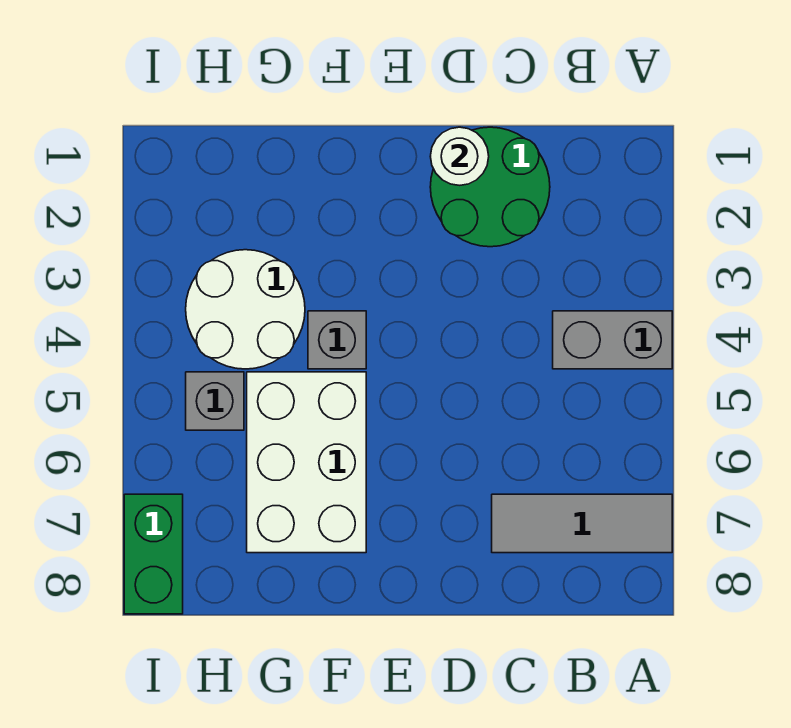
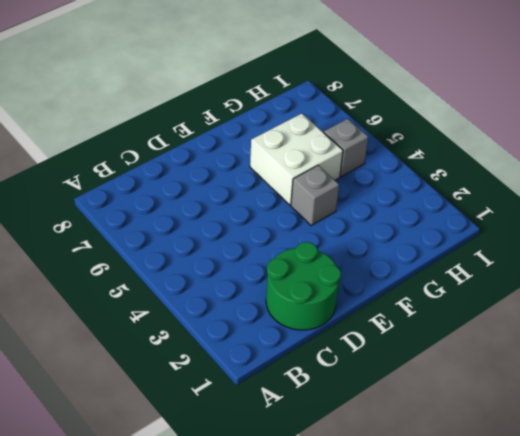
white 2x2 brick [250,114,343,205] -> white 2x3 brick [247,372,366,553]
none -> grey 1x2 brick [553,311,672,369]
none -> grey 1x3 tile [492,494,672,553]

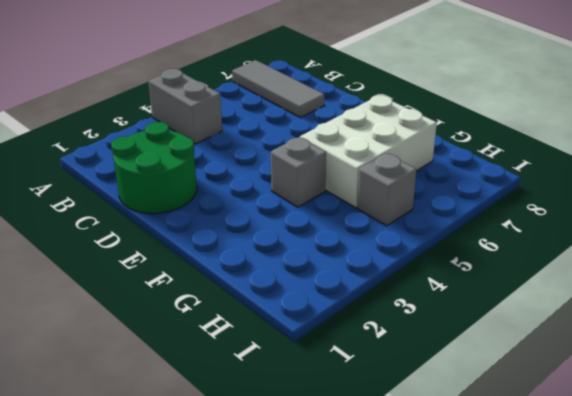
none -> white 2x2 round brick [186,250,305,369]
none -> green 1x2 brick [124,494,183,614]

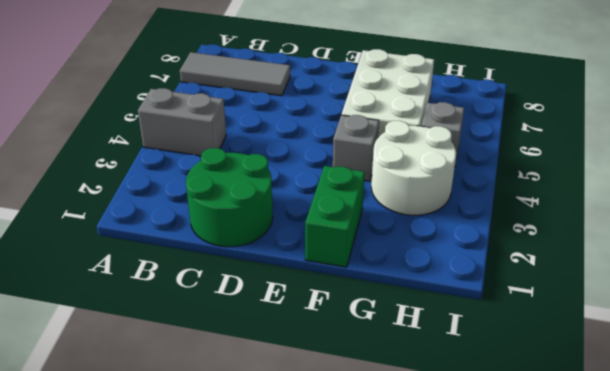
green 1x2 brick [305,166,365,267] -> green 1x2 brick moved to [124,494,183,614]
none -> white 1x1 round brick [430,127,489,185]

